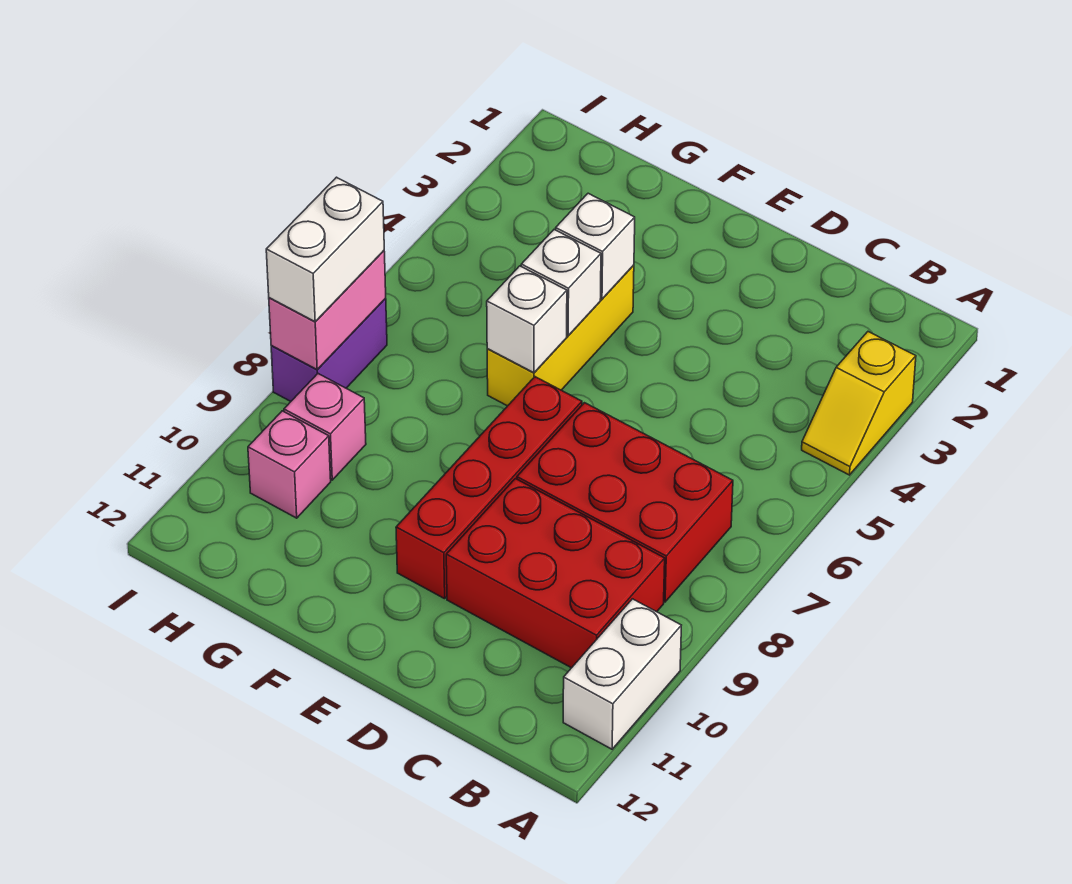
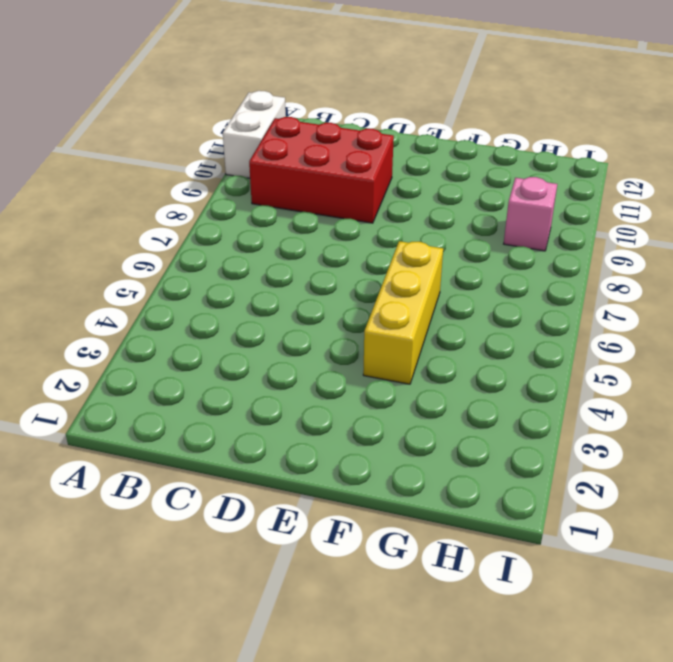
none -> yellow 1x2 slope [802,332,916,475]
none -> red 2x3 brick [517,403,733,602]
none -> red 1x4 brick [396,377,582,599]

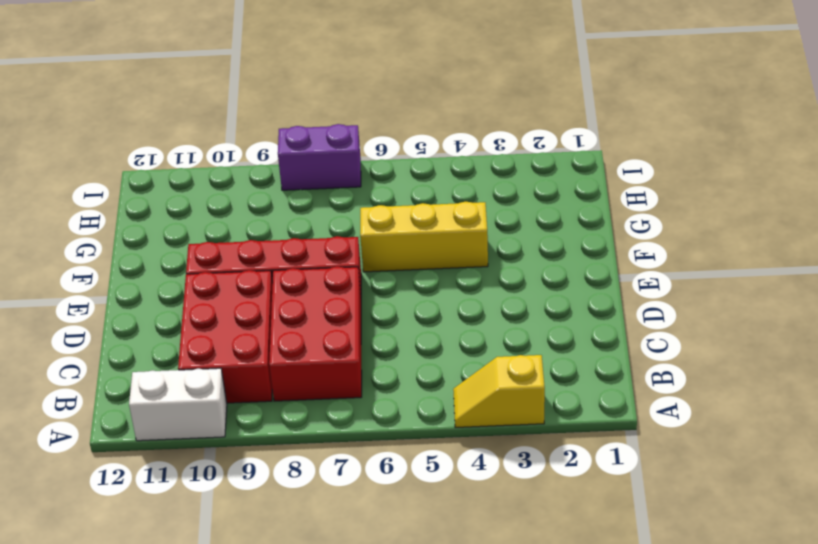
none -> pink 1x1 brick [284,374,366,480]
none -> pink 1x1 brick [248,411,331,518]
none -> white 1x1 brick [556,193,635,299]

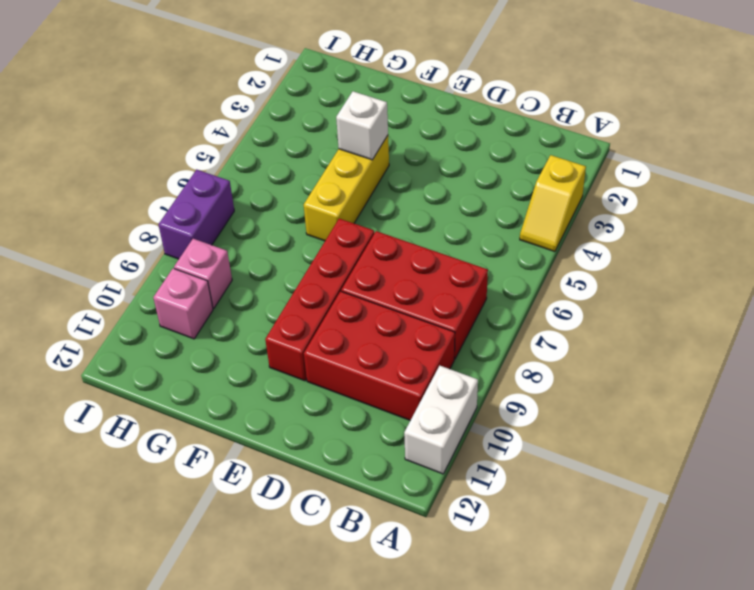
none -> white 1x1 brick [521,230,601,336]
none -> white 1x1 brick [487,266,567,373]
none -> pink 1x2 brick [269,251,386,370]

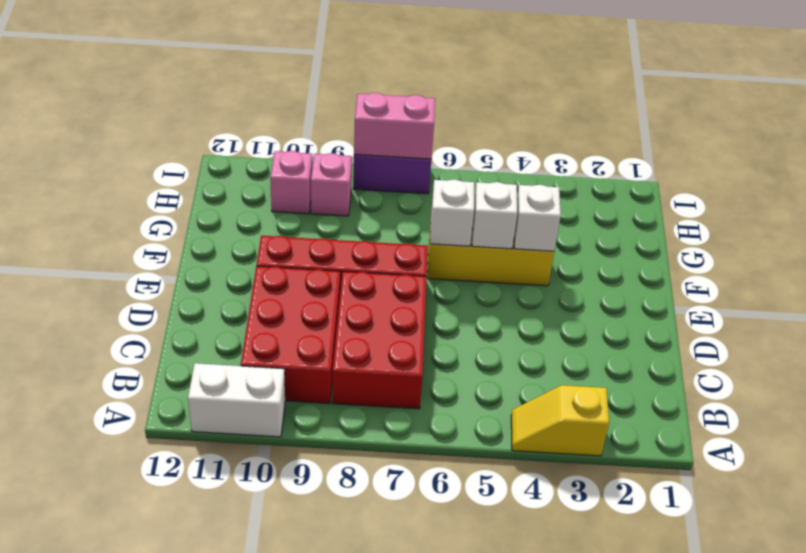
none -> white 1x2 brick [266,177,384,322]

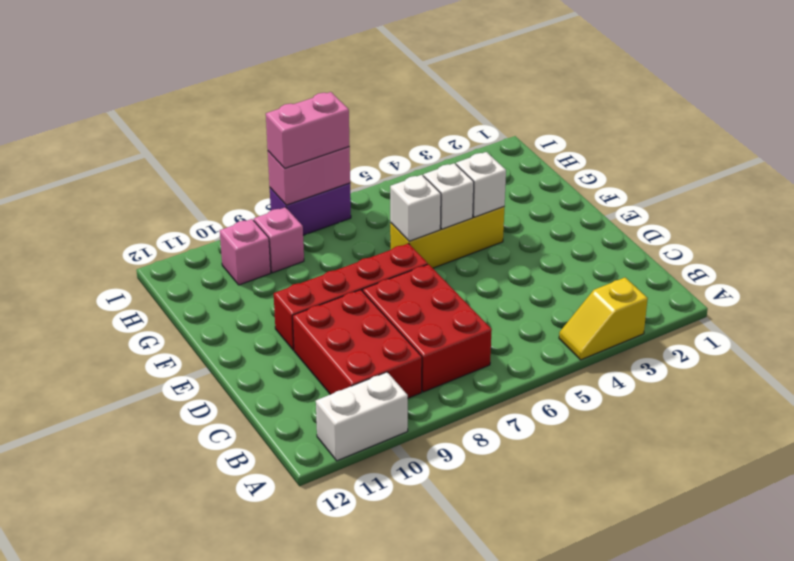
pink 1x2 brick [266,92,350,168] -> white 1x2 brick [266,177,384,322]

